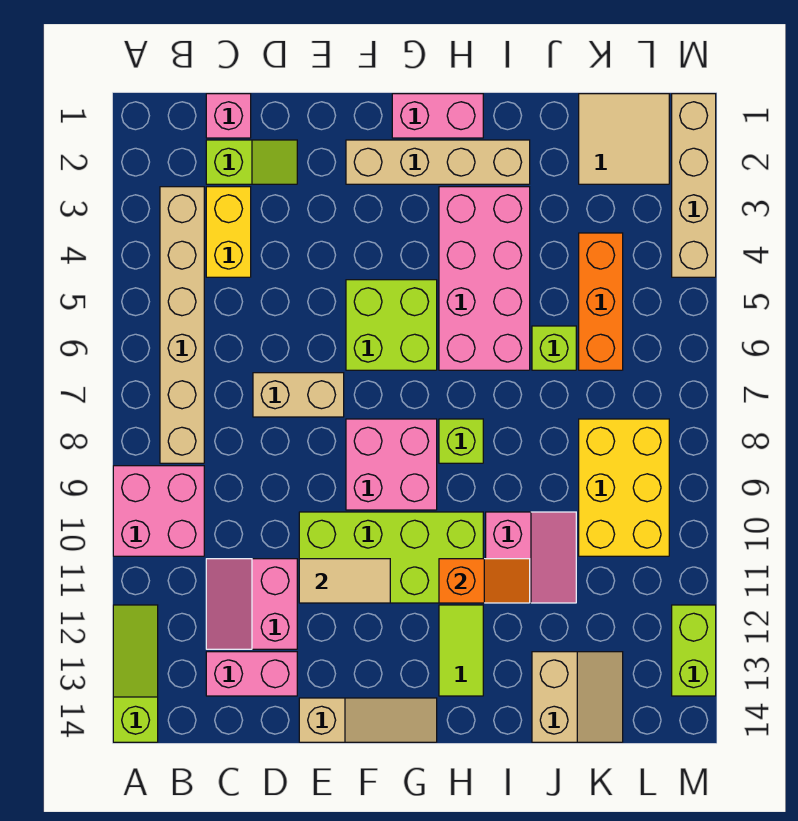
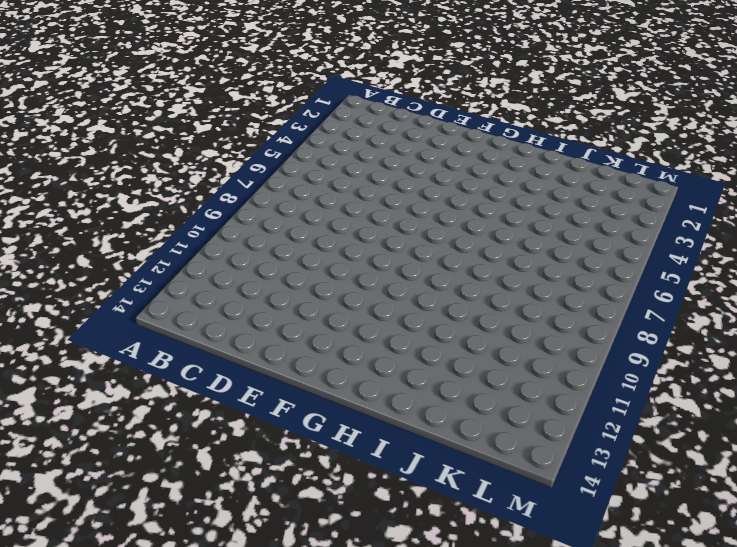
none -> pink 2x2 brick [113,466,204,556]
none -> lime 1x3 slope [113,605,158,742]
none -> tan 1x6 brick [160,187,204,463]

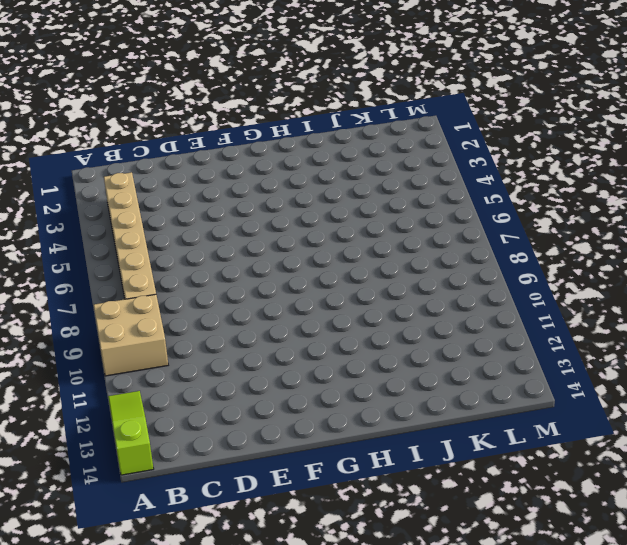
tan 2x2 brick [94,294,168,376] -> pink 2x2 brick [113,466,204,556]
none -> pink 1x1 brick [206,94,251,138]
none -> lime 1x2 slope [206,140,297,184]
none -> yellow 1x2 brick [206,187,251,277]

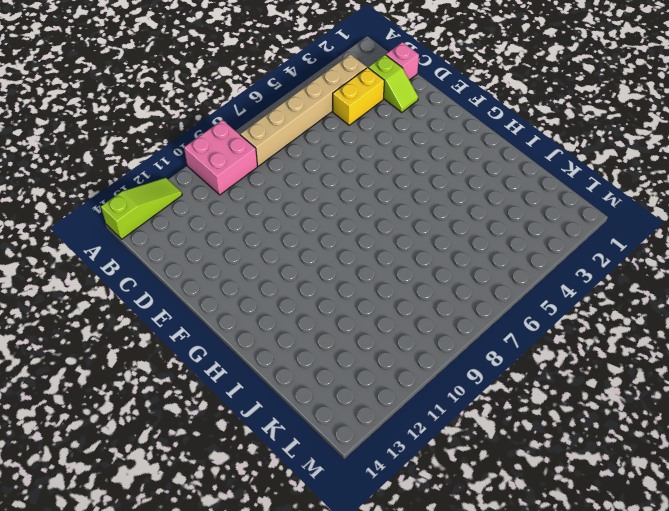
none -> pink 2x2 slope [206,559,297,649]
none -> pink 1x2 brick [206,652,297,696]
none -> tan 1x2 brick [253,373,344,417]

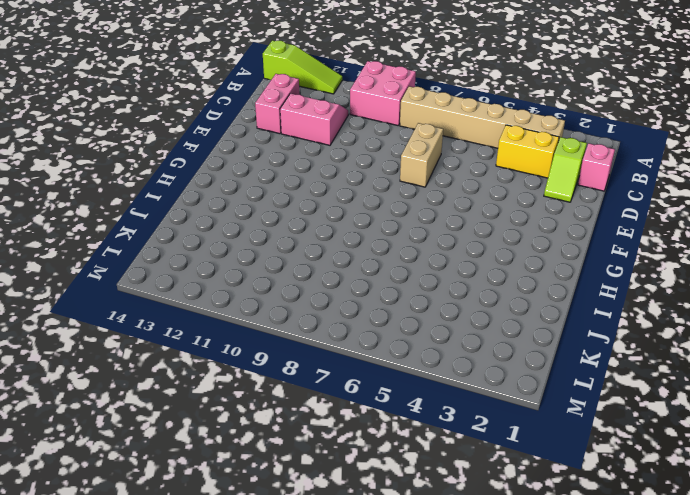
none -> lime 2x4 brick [299,512,483,603]
none -> tan 1x3 slope [299,698,437,742]
none -> tan 1x4 brick [346,140,530,184]

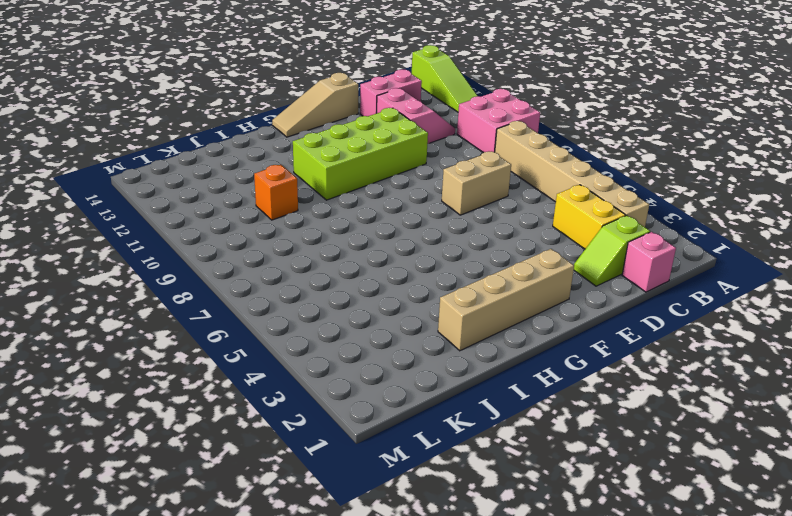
orange 1x1 brick [254,164,298,220] -> pink 2x2 slope [486,512,576,603]
none -> lime 2x2 brick [346,280,437,370]
none -> pink 2x2 brick [346,419,437,510]
none -> pink 1x2 brick [392,94,483,138]

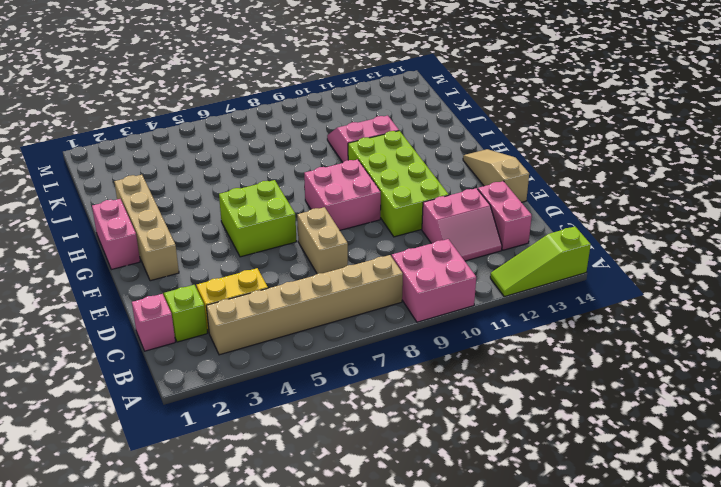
none -> pink 2x4 brick [439,187,530,370]
none -> lime 1x1 brick [439,419,483,463]
none -> lime 1x2 tile [439,605,483,696]

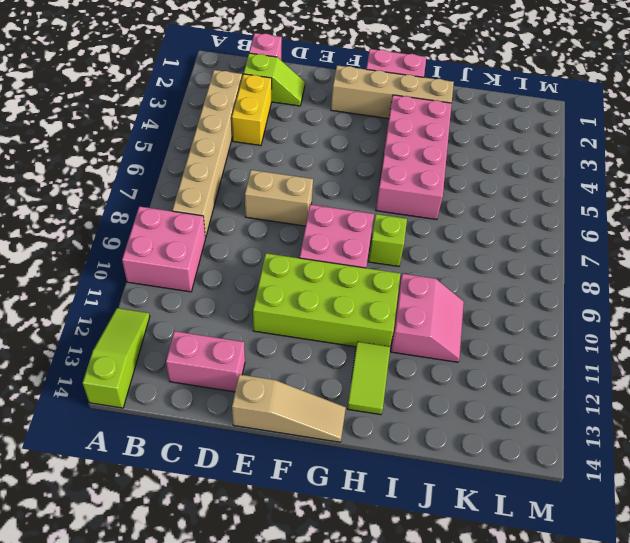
none -> pink 2x2 slope [206,559,297,649]
none -> lime 2x2 brick [346,280,437,370]
none -> lime 1x1 brick [532,326,576,370]

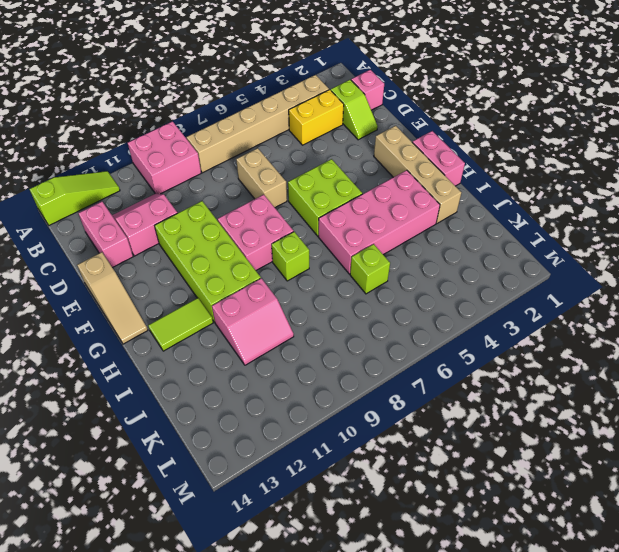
none -> tan 2x2 slope [532,652,623,742]
none -> tan 2x2 tile [579,94,669,184]
none -> orange 1x3 brick [579,233,623,370]

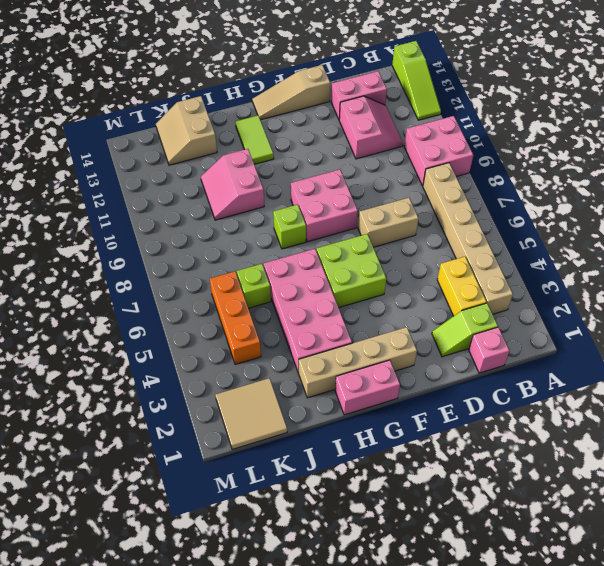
none -> lime 2x4 brick [299,512,483,603]
none -> yellow 2x3 brick [579,419,669,556]
none -> tan 1x4 brick [672,94,716,277]

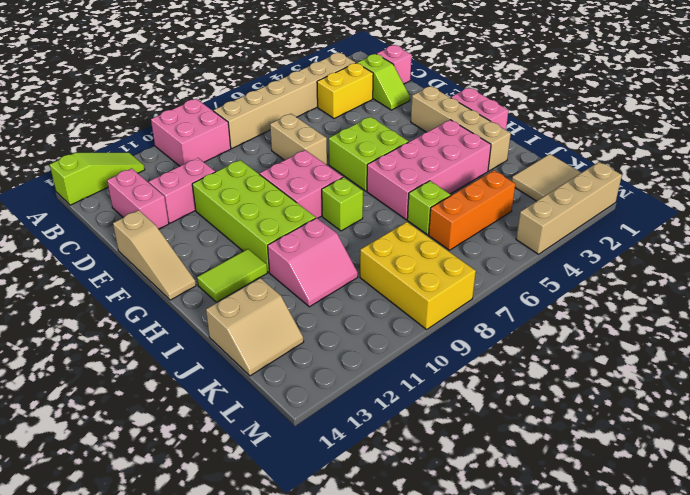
yellow 2x3 brick [360,222,476,329] -> yellow 2x3 brick turned to [579,419,669,556]
none -> lime 1x2 brick [672,605,716,696]
none -> tan 1x2 tile [299,559,390,603]
none -> orange 1x2 slope [439,559,530,603]

